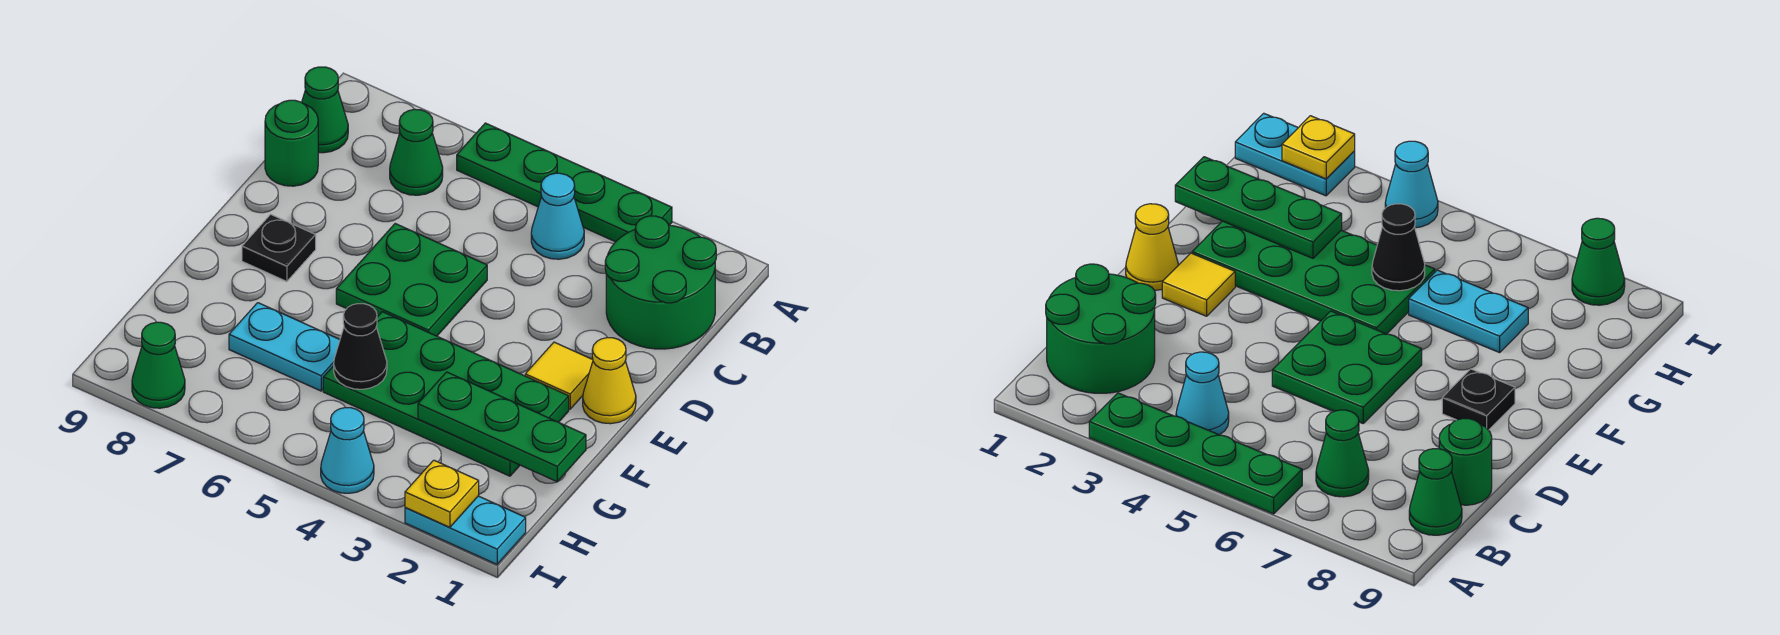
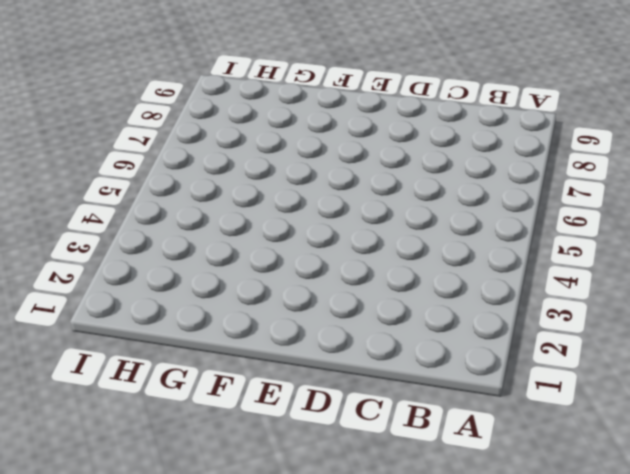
none -> green 1x4 plate [457,123,672,242]
none -> green 2x2 round brick [605,216,716,349]
none -> cyan 1x1 cone [531,173,584,259]

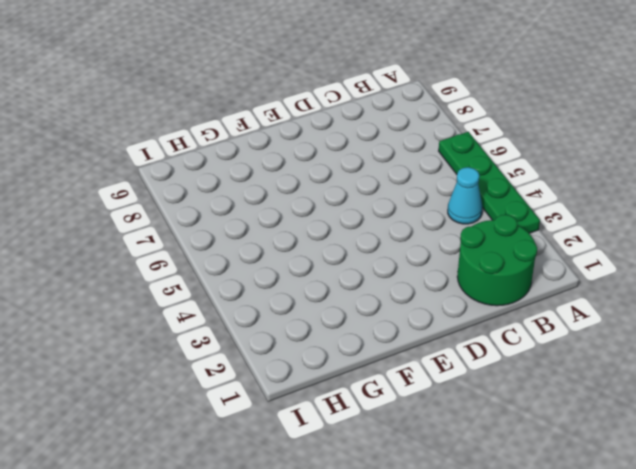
none -> green 1x1 cone [390,109,443,195]
none -> green 1x1 cone [302,67,348,153]
none -> green 1x1 round brick [265,100,318,186]

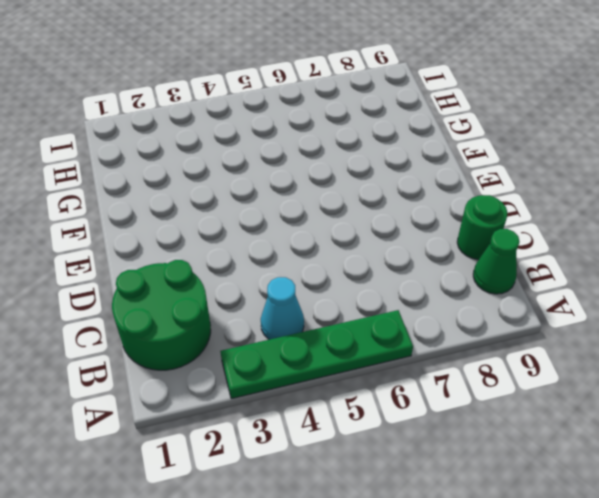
none -> green 1x1 cone [390,109,443,195]
none -> green 2x2 plate [336,224,487,336]
none -> yellow 1x1 cone [583,338,636,424]

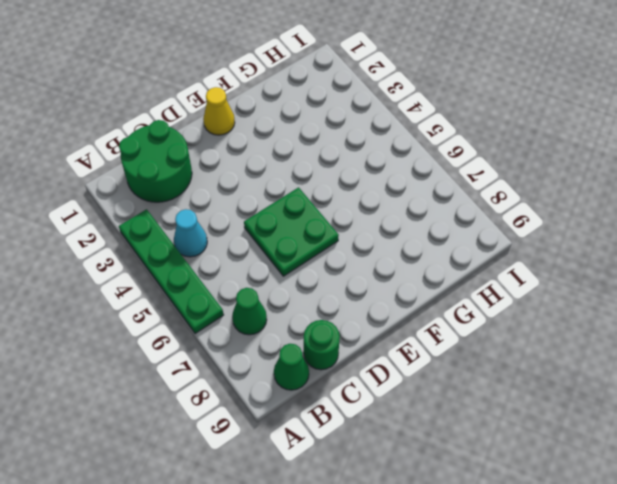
none -> yellow 1x1 tile [525,342,593,409]
none -> black 1x1 plate [242,214,316,282]
none -> green 2x4 plate [323,312,569,476]

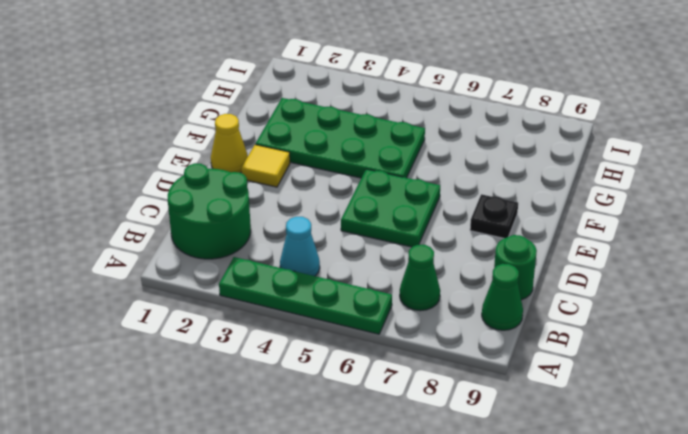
none -> cyan 1x2 plate [229,303,340,391]
none -> cyan 1x2 plate [405,496,526,564]
none -> cyan 1x1 cone [321,408,374,493]

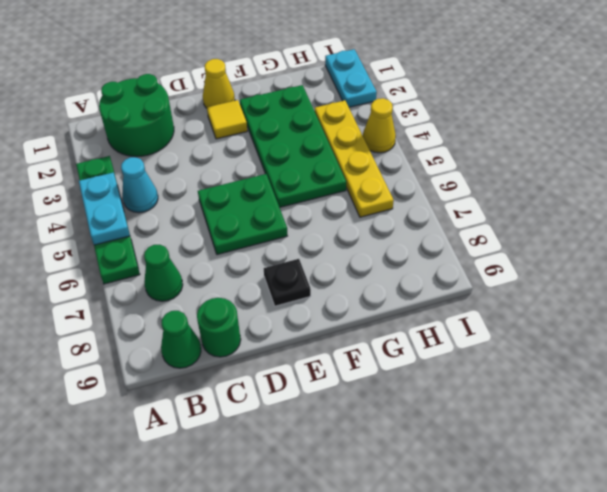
cyan 1x2 plate [79,173,130,245] -> cyan 1x2 plate moved to [229,303,340,391]
yellow 1x4 plate [315,100,394,217] -> none
yellow 1x1 cone [363,98,396,153] -> cyan 1x1 cone [321,408,374,493]
none -> green 1x1 cone [132,322,185,408]
none -> green 1x3 plate [418,372,586,482]
none -> black 1x1 cone [334,304,387,389]

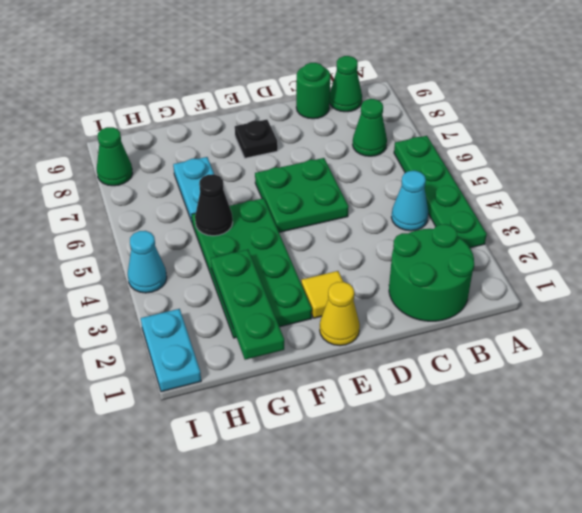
none -> yellow 1x1 plate [405,460,479,527]

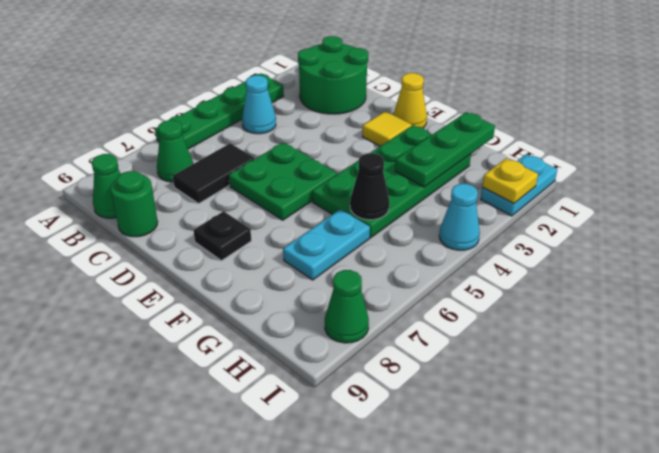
black 1x2 tile [173,143,255,204] -> none

